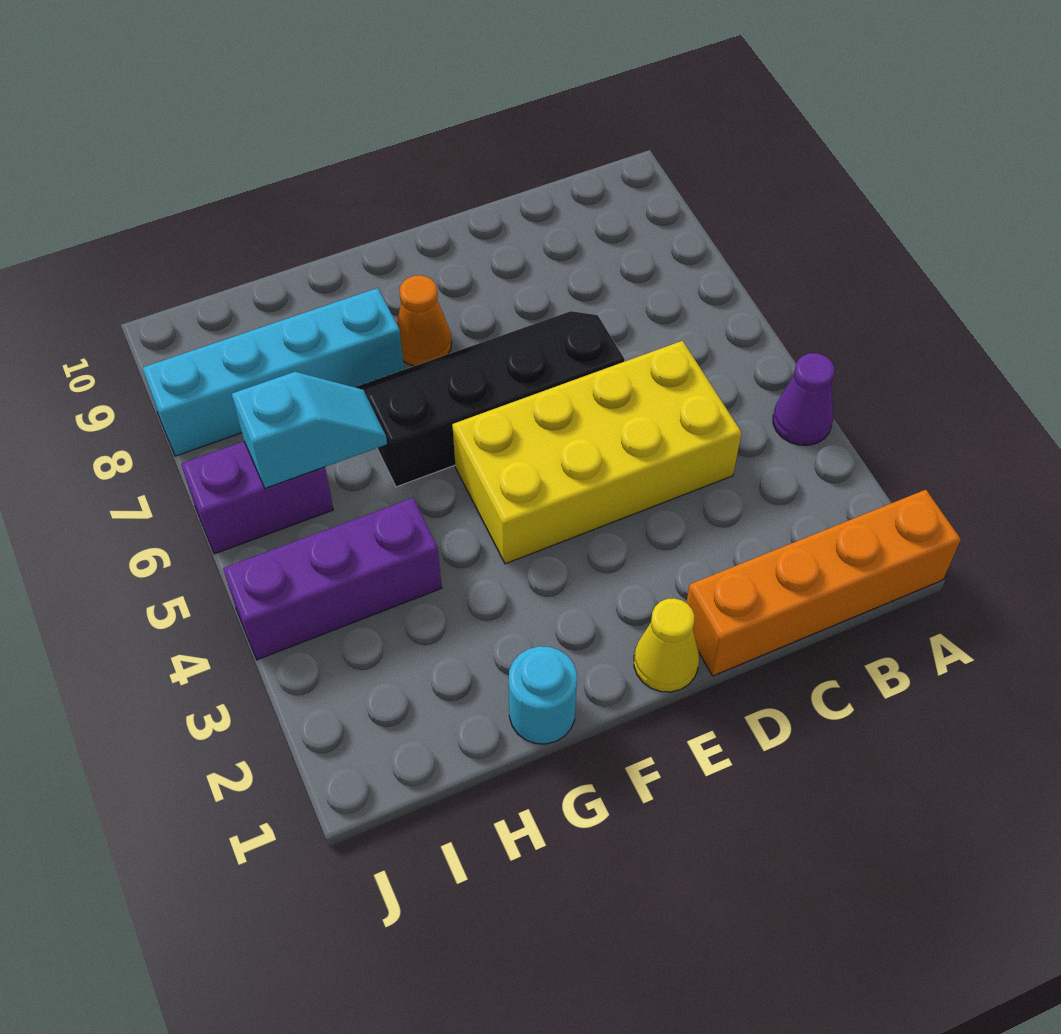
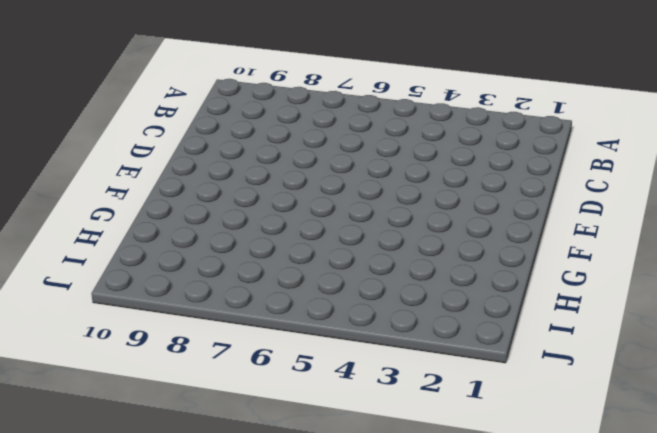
none -> orange 1x4 brick [686,490,961,676]
none -> purple 1x1 cone [773,353,835,445]

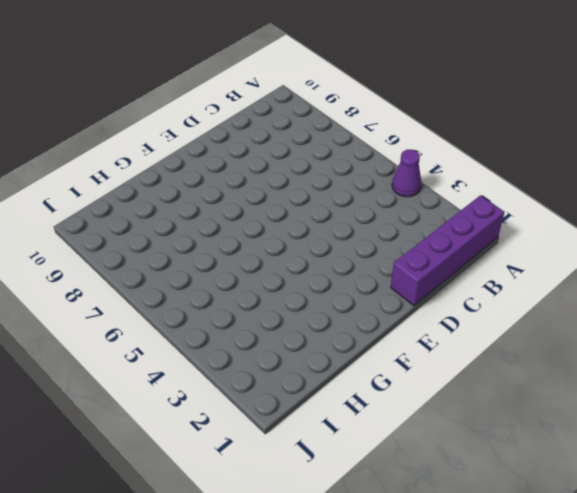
purple 1x4 brick [391,195,504,306] -> orange 1x4 brick [686,490,961,676]
none -> yellow 2x4 brick [452,341,741,564]
none -> black 2x4 slope [355,311,625,487]

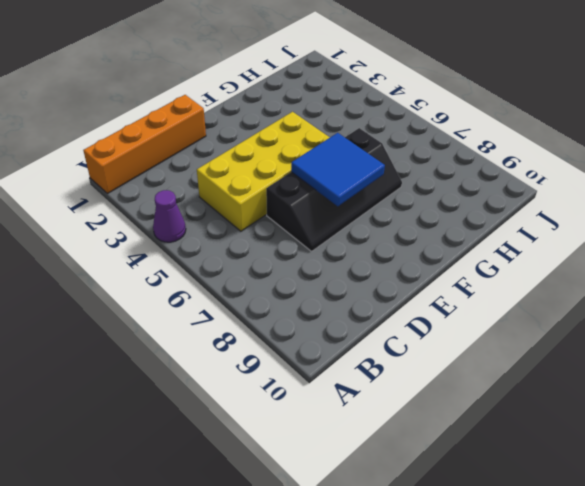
blue 2x2 tile [291,133,385,206] -> none
none -> yellow 1x1 cone [634,598,699,692]
none -> orange 1x1 cone [397,275,452,366]

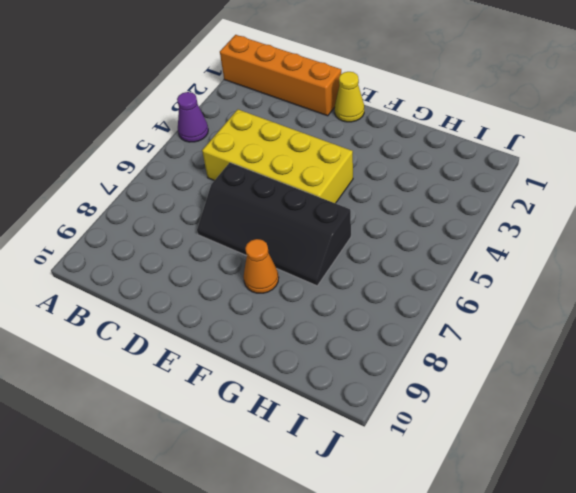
none -> cyan 1x1 round brick [509,646,577,744]
none -> cyan 1x4 brick [143,288,404,456]

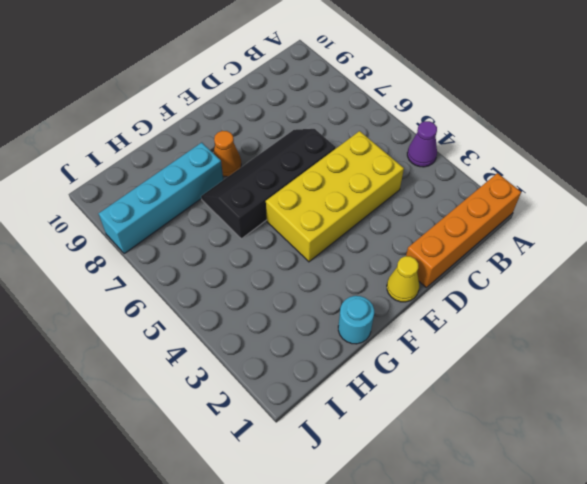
none -> purple 1x3 brick [223,498,442,660]
none -> purple 1x2 brick [181,442,333,554]

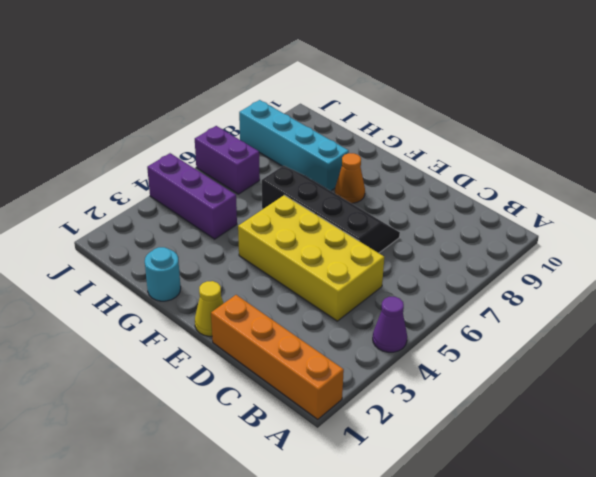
none -> cyan 1x2 slope [232,372,387,488]

